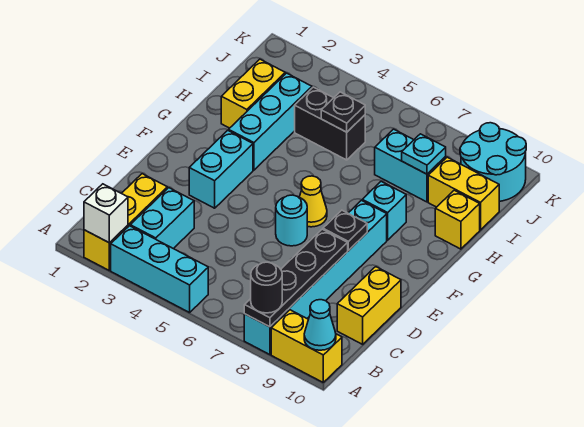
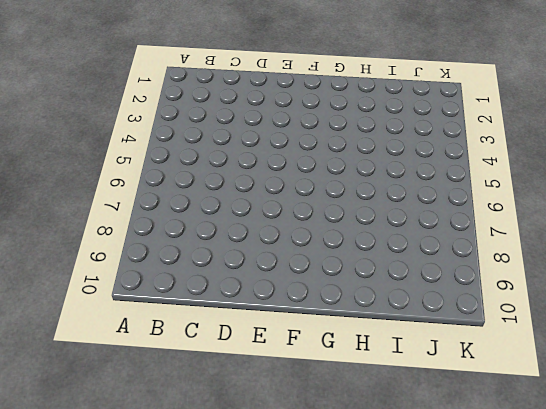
none -> yellow 1x3 brick [84,174,167,270]
none -> cyan 1x3 brick [111,226,208,313]
none -> cyan 1x6 brick [244,200,387,355]

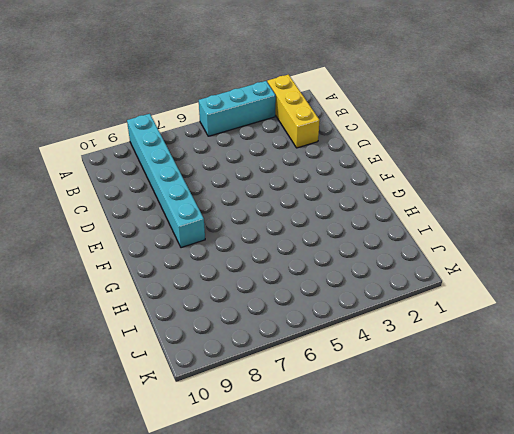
none -> yellow 1x2 brick [271,310,342,382]
none -> cyan 1x2 brick [130,188,194,249]
none -> yellow 1x2 brick [337,267,401,344]

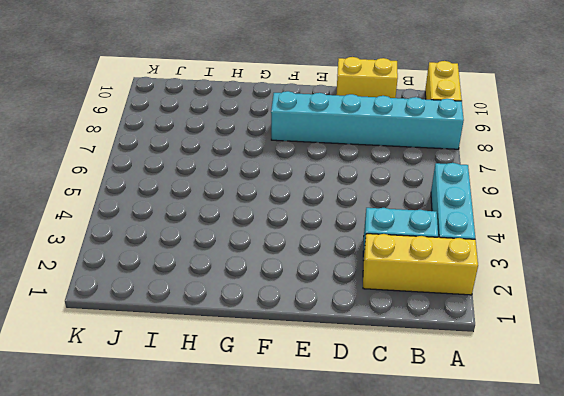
none -> cyan 1x2 brick [189,130,253,208]
none -> cyan 1x1 round brick [276,195,307,246]
none -> yellow 1x1 cone [300,176,327,227]

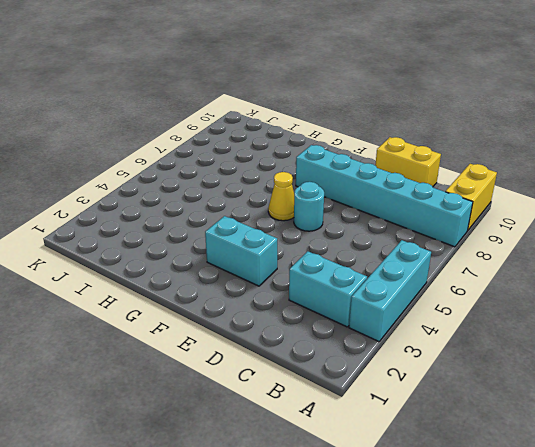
none -> yellow 1x3 brick [84,174,167,270]
none -> cyan 1x3 brick [229,73,312,170]
none -> cyan 1x1 brick [362,181,406,240]

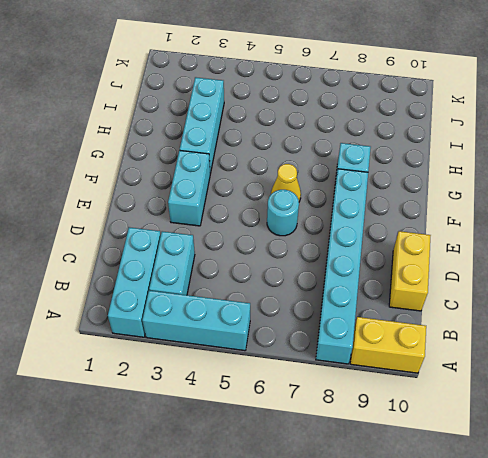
cyan 1x3 brick [108,227,161,337] -> yellow 1x3 brick [84,174,167,270]
none -> yellow 1x2 brick [221,59,285,128]
none -> yellow 1x1 brick [435,190,480,249]
none -> black 1x2 brick [295,87,365,160]

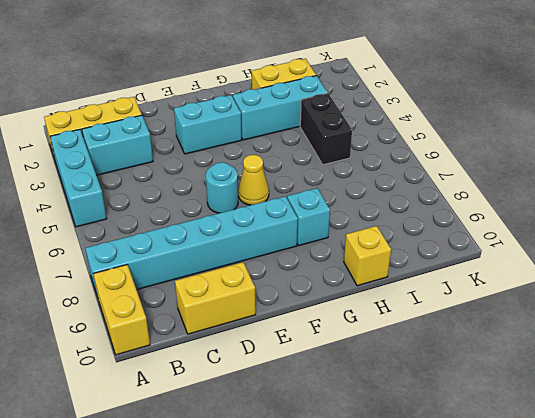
none -> cyan 1x2 brick [375,129,446,202]
none -> yellow 1x2 brick [428,157,499,230]
none -> cyan 2x2 round brick [460,123,526,201]

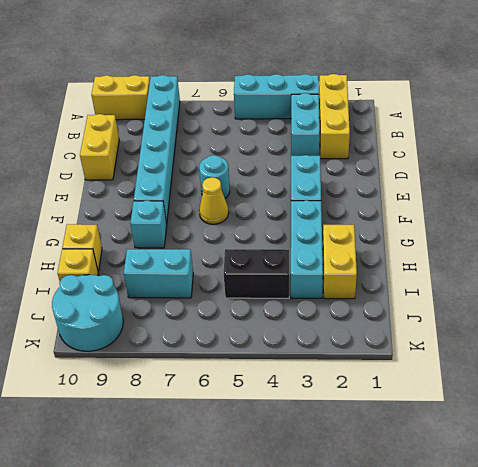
yellow 1x1 brick [58,249,98,281] -> yellow 1x2 brick [428,157,499,230]
none -> white 1x1 brick [84,184,128,243]
none -> black 1x4 plate [244,229,348,327]
none -> cyan 1x1 cone [304,300,336,350]

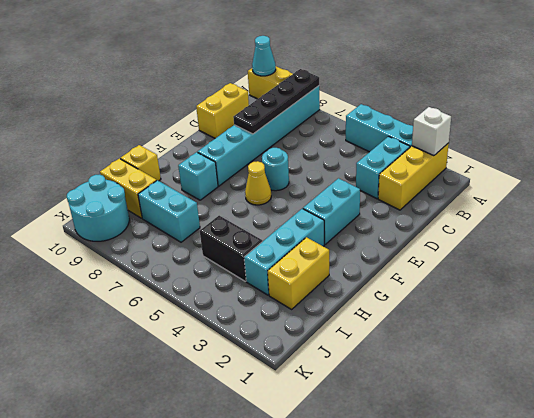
none -> black 1x1 plate [323,210,367,250]
none -> black 1x1 plate [321,92,365,132]
none -> cyan 1x1 plate [402,134,446,174]

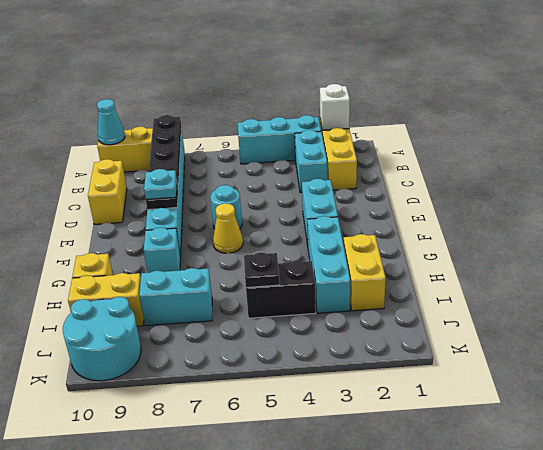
cyan 1x1 plate [144,169,177,199] -> cyan 1x1 plate moved to [402,134,446,174]
none -> black 1x1 round brick [251,262,282,313]

